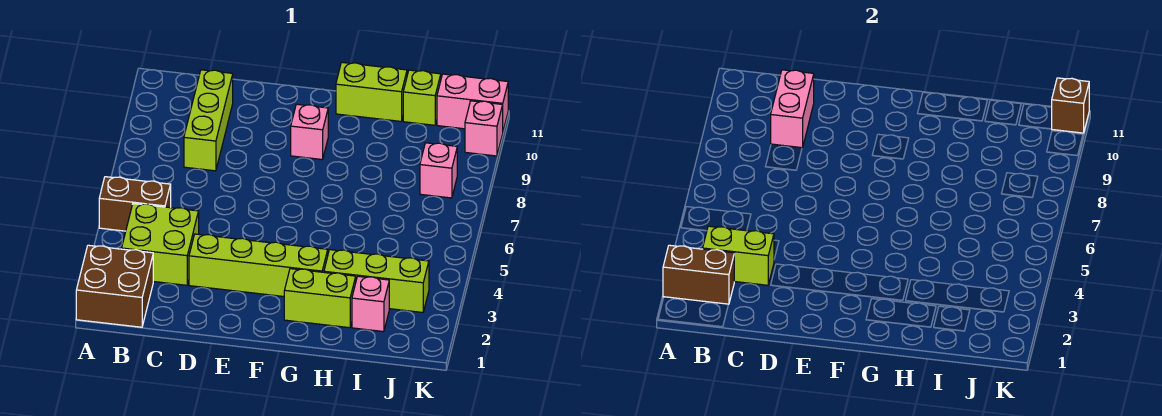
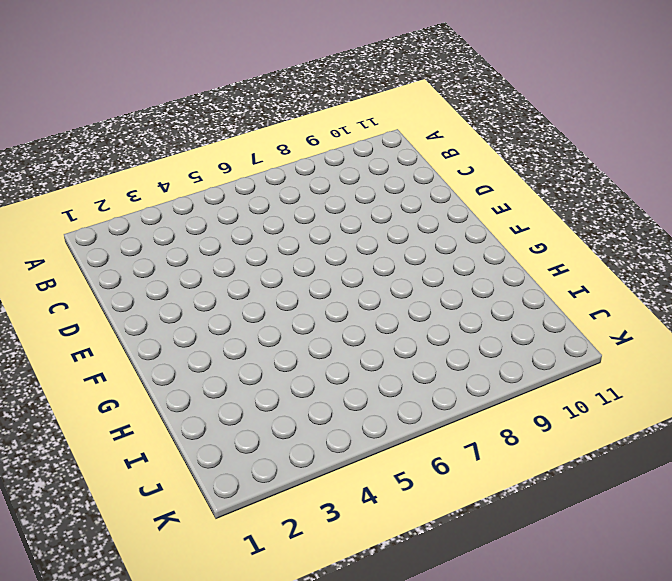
none -> brown 2x2 brick [76,245,153,327]
none -> brown 1x2 brick [99,177,171,231]
none -> lime 2x2 brick [122,203,199,285]

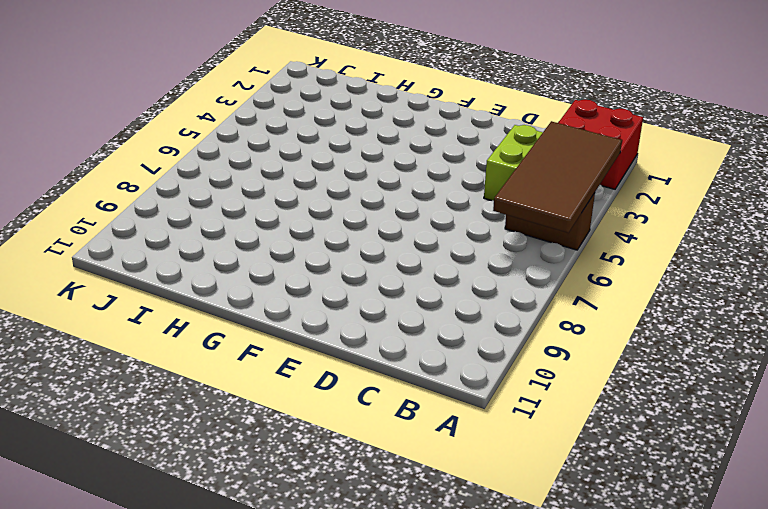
red 2x2 brick [558,100,643,189] -> brown 2x2 brick [76,245,153,327]
brown 2x4 tile [493,121,622,233] -> lime 1x2 brick [703,226,774,285]
none -> lime 1x3 brick [184,70,233,171]
none -> lime 1x4 brick [189,234,328,296]
none -> pink 1x1 brick [291,104,328,160]

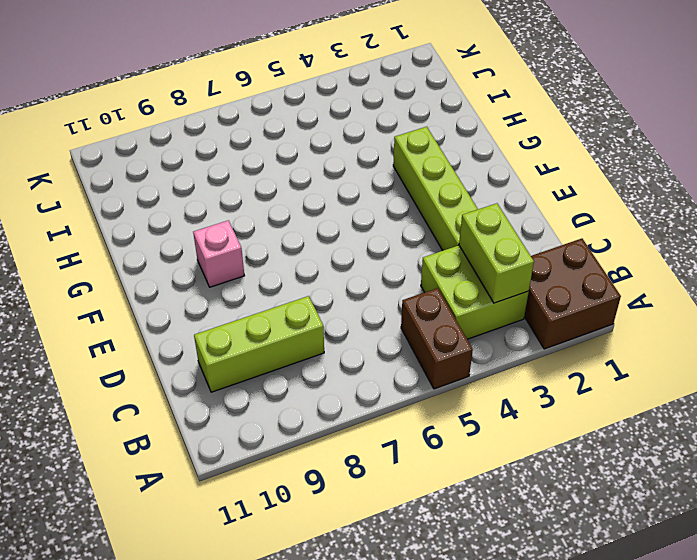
none -> lime 1x2 brick [284,269,356,328]
none -> lime 1x2 brick [336,62,407,121]
none -> lime 1x3 brick [324,250,429,312]

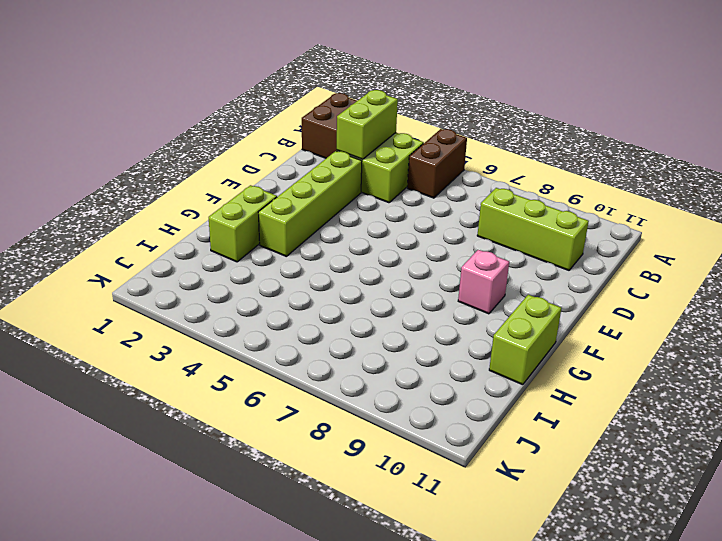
none -> lime 1x3 brick [324,250,429,312]
none -> pink 1x1 brick [352,276,389,332]
none -> lime 1x1 brick [403,70,441,125]

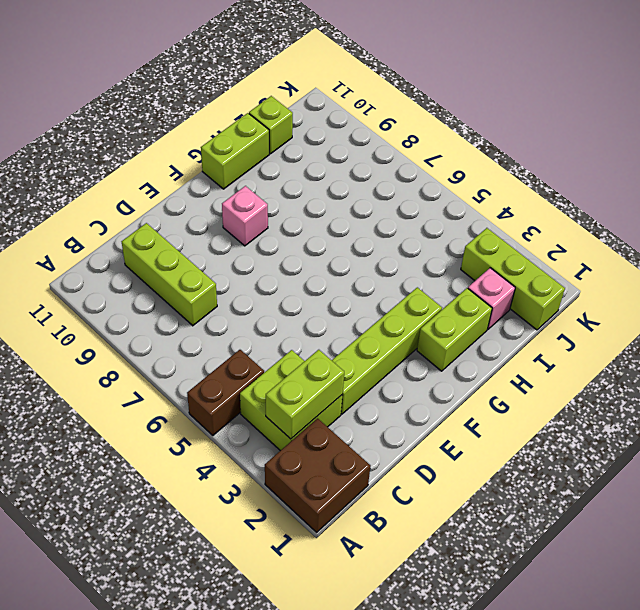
lime 1x3 brick [461,228,565,330] -> lime 1x3 brick turned to [324,250,429,312]
none -> pink 1x1 brick [420,143,457,198]
none -> pink 1x2 brick [437,74,508,130]
none -> pink 1x1 brick [465,101,503,156]

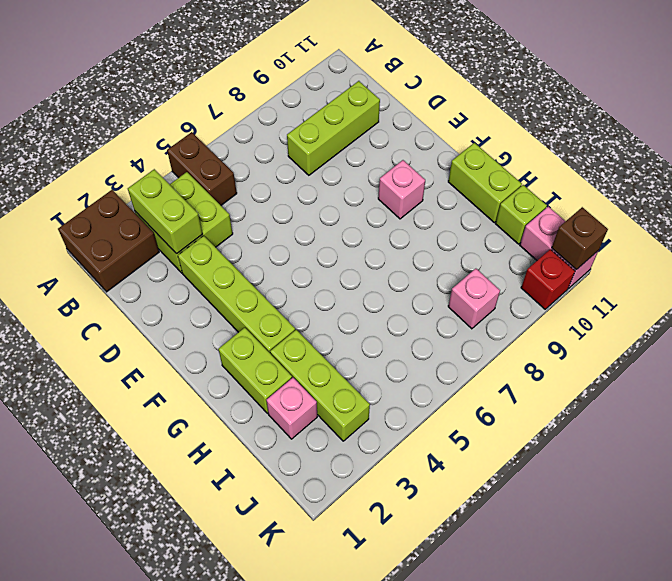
red 1x1 brick [521,249,575,309] -> pink 1x1 brick [465,101,503,156]
none -> brown 1x2 brick [663,245,734,304]
none -> pink 1x2 brick [771,70,814,148]

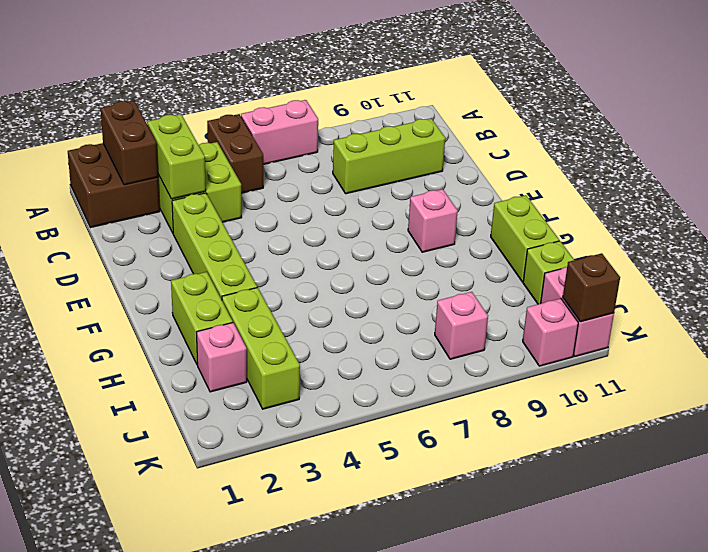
pink 1x2 brick [241,100,318,164] -> pink 1x2 brick moved to [771,70,814,148]

